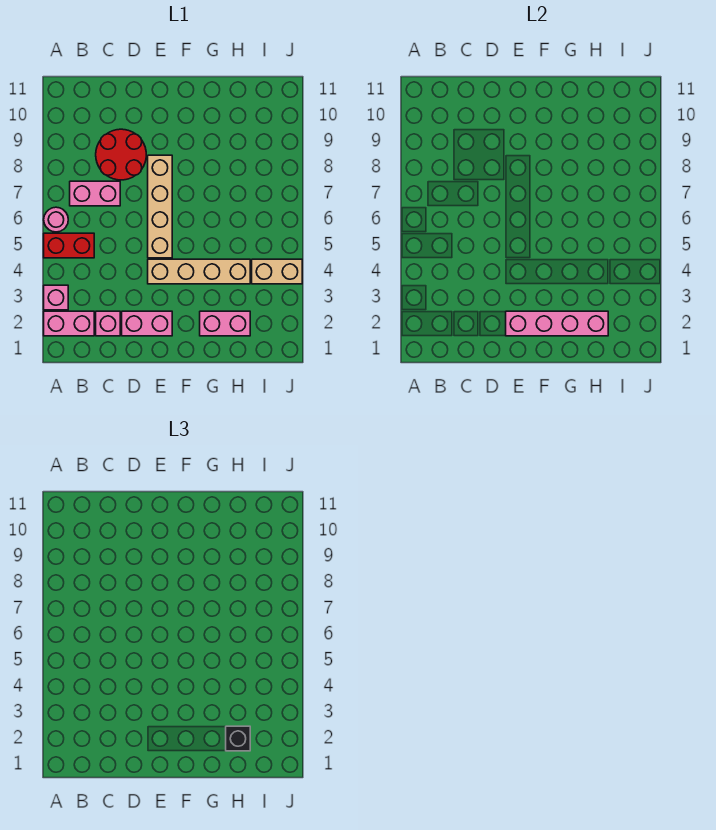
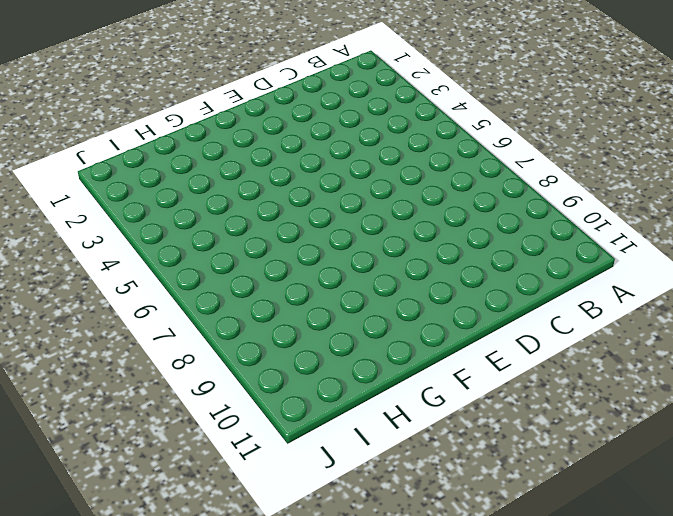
none -> pink 1x2 brick [44,311,94,336]
none -> pink 1x1 brick [44,285,68,310]
none -> red 1x2 brick [44,233,94,258]

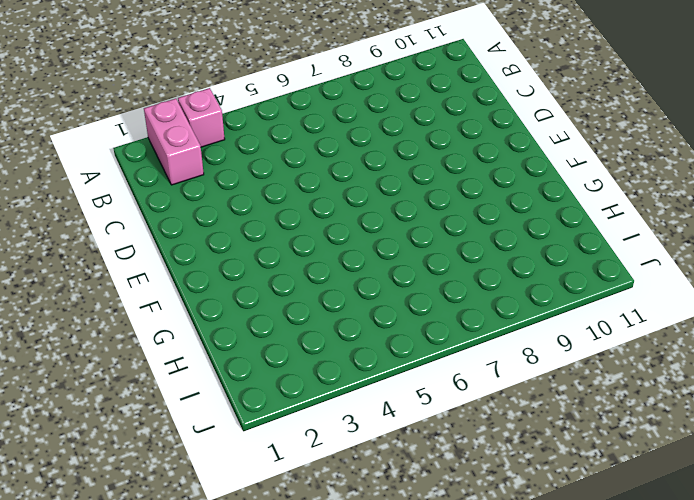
none -> red 1x2 brick [44,233,94,258]
none -> pink 1x1 round brick [44,207,68,232]
none -> pink 1x2 brick [70,181,120,206]

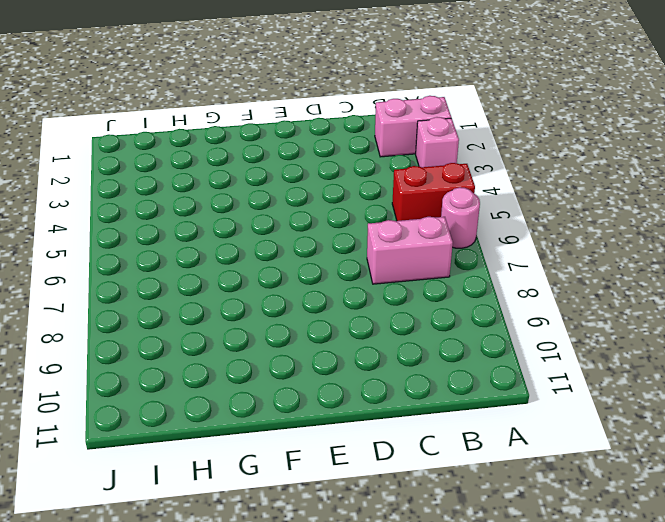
none -> pink 1x1 brick [96,311,120,336]
none -> red 2x2 round brick [96,129,146,180]
none -> pink 1x2 brick [122,311,172,336]

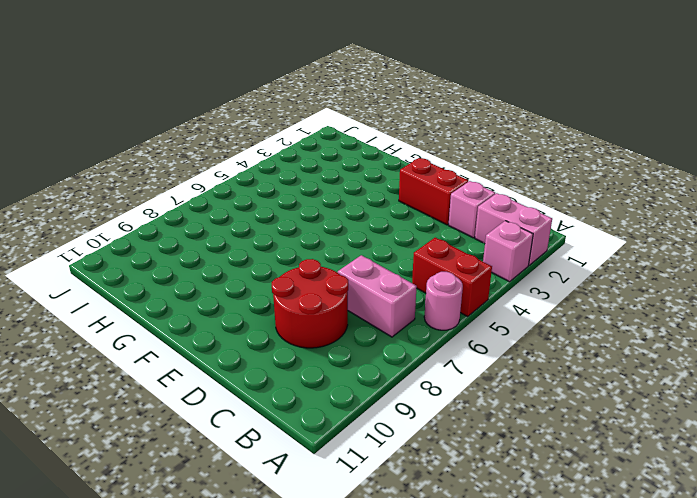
red 1x2 brick [399,158,468,225] -> pink 1x2 brick [122,311,172,336]
none -> tan 1x4 brick [148,259,250,284]
none -> tan 1x4 brick [148,155,172,258]
none -> pink 1x2 brick [200,311,250,336]

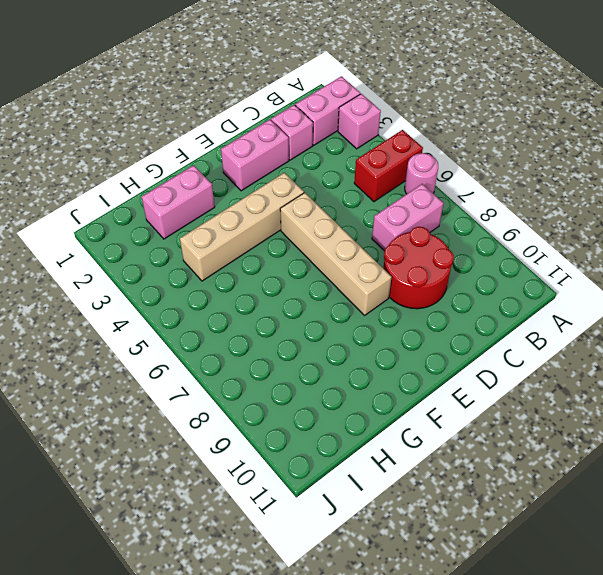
none -> tan 1x2 brick [252,259,302,284]
none -> pink 1x4 brick [506,311,608,336]
none -> black 1x1 brick [226,726,250,751]

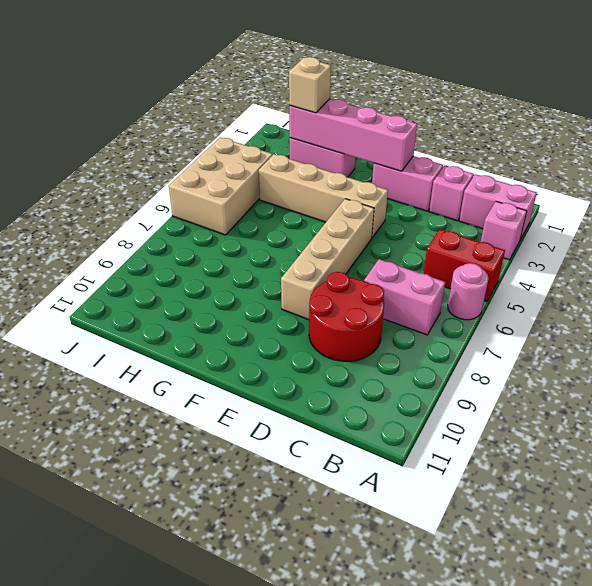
tan 1x1 brick [289,57,331,113] -> black 1x1 brick [226,726,250,751]
tan 2x3 brick [169,137,272,235] -> tan 1x2 brick [252,259,302,284]

